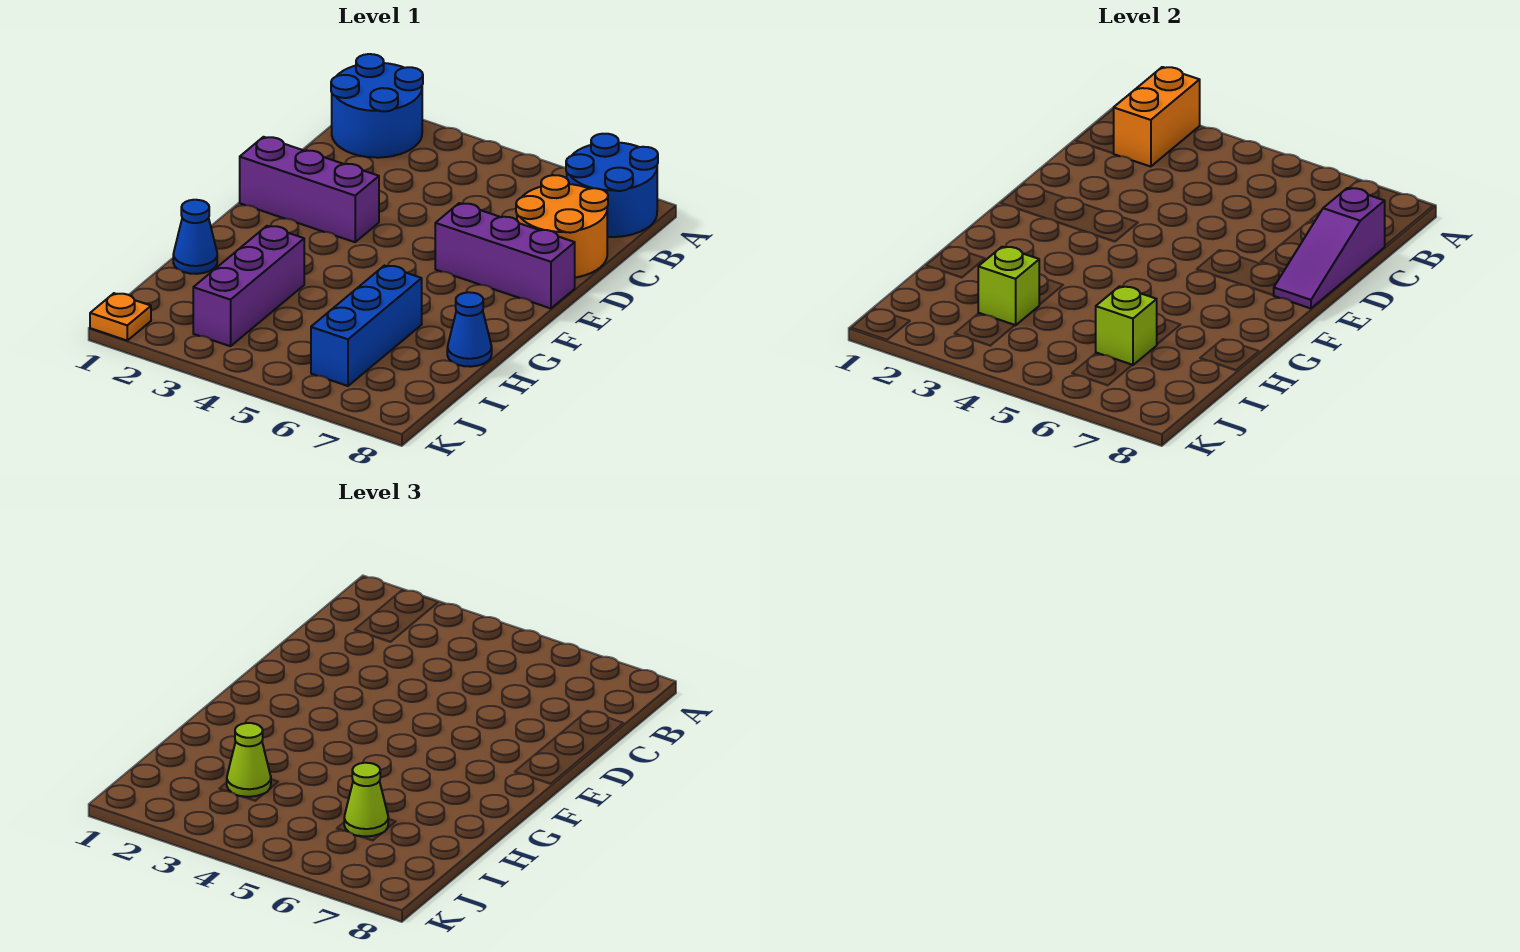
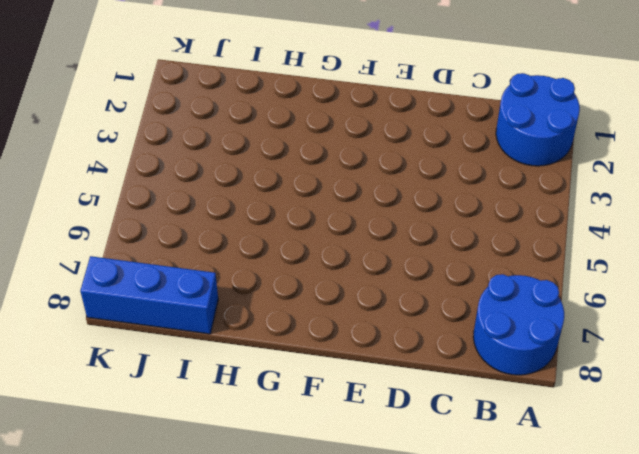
blue 1x3 brick [80,256,218,334] -> blue 1x3 brick moved to [311,266,422,386]
none -> orange 2x2 round brick [516,175,608,278]
none -> purple 1x3 brick [240,137,379,242]
none -> purple 1x3 brick [435,203,575,308]

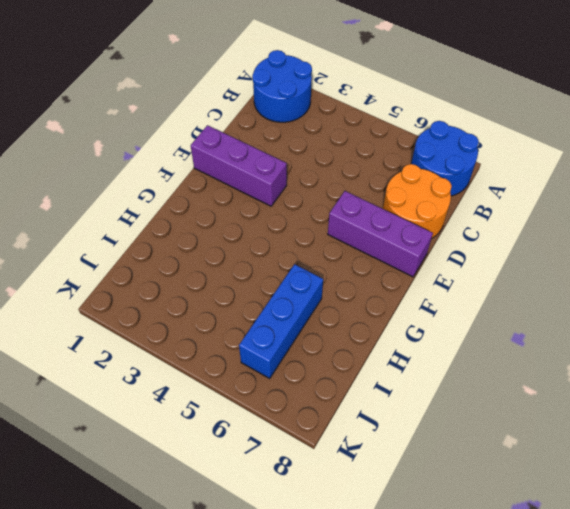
none -> blue 1x1 cone [173,200,217,274]
none -> purple 1x3 brick [193,226,304,346]
none -> blue 1x1 cone [447,292,492,367]

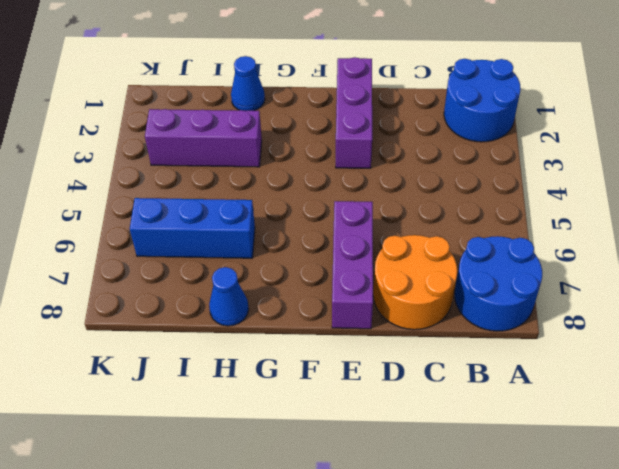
none -> orange 1x1 plate [90,293,151,340]
none -> orange 1x2 brick [1114,67,1200,167]
none -> purple 1x3 slope [1274,188,1385,308]

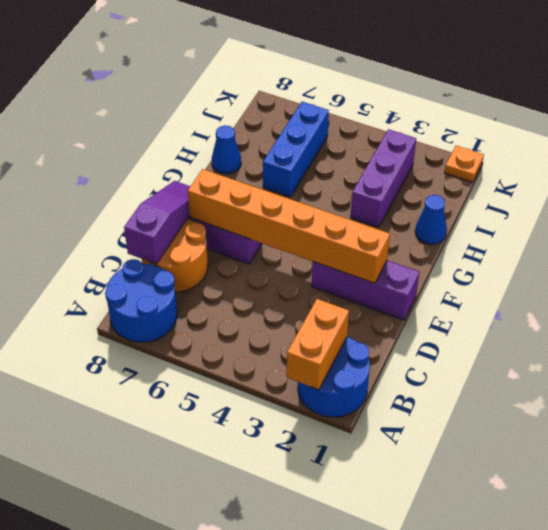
orange 1x6 brick [188,169,390,283] -> none
none -> lime 1x1 brick [978,247,1039,325]
none -> lime 1x1 brick [1096,286,1157,365]
none -> lime 1x1 cone [227,723,271,797]

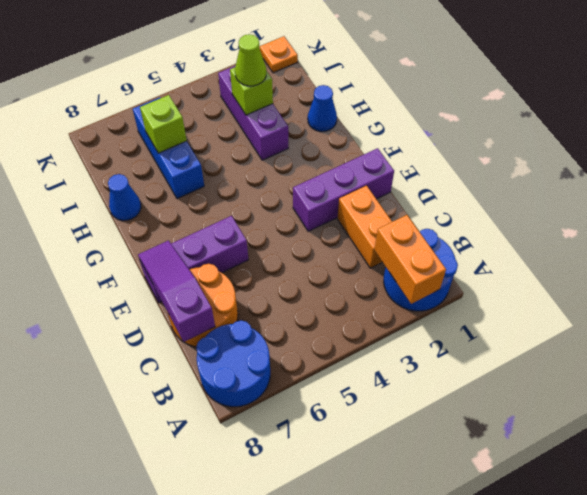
orange 1x2 brick [337,186,392,268] -> none
none -> lime 1x1 cone [344,763,388,836]

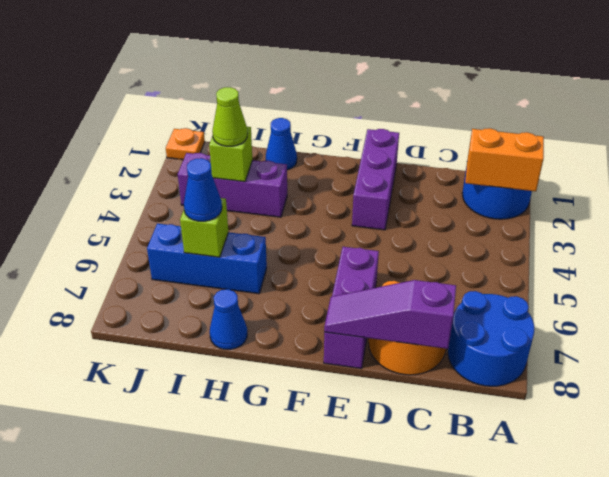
blue 1x1 cone [184,158,222,221] -> lime 1x1 cone [344,763,388,836]

